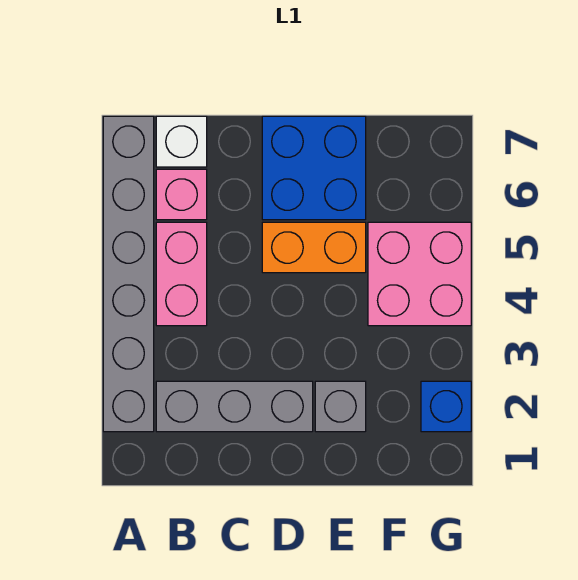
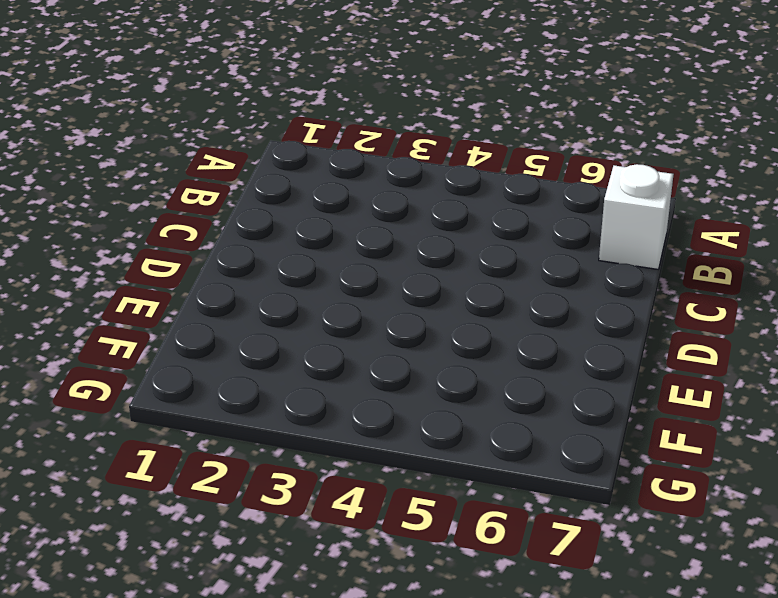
none -> grey 1x6 brick [103,116,154,432]
none -> grey 1x3 brick [156,381,313,432]

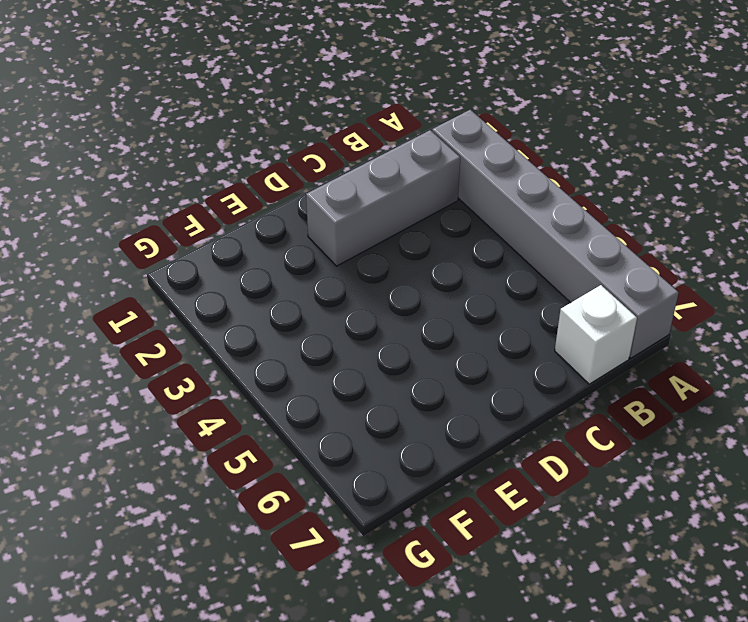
none -> pink 1x2 brick [156,222,207,326]
none -> pink 1x1 brick [156,169,207,220]

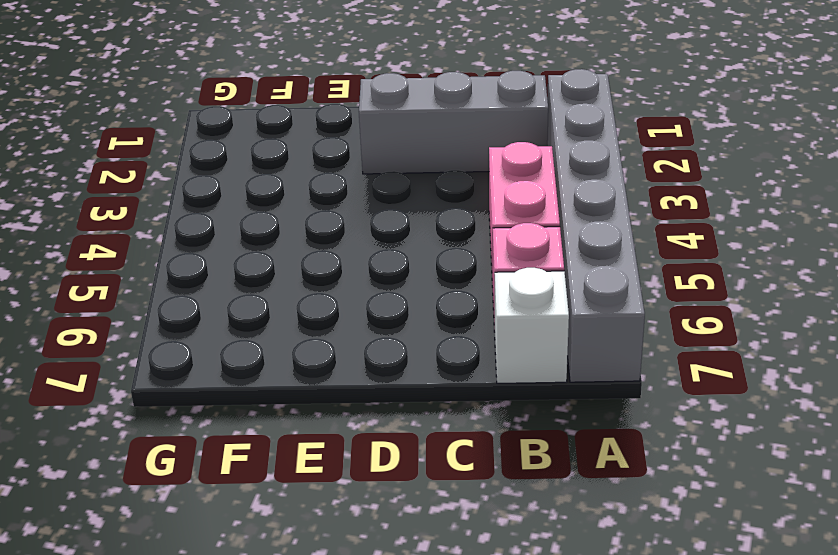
none -> orange 1x2 brick [262,222,366,273]
none -> blue 2x2 brick [262,116,366,220]

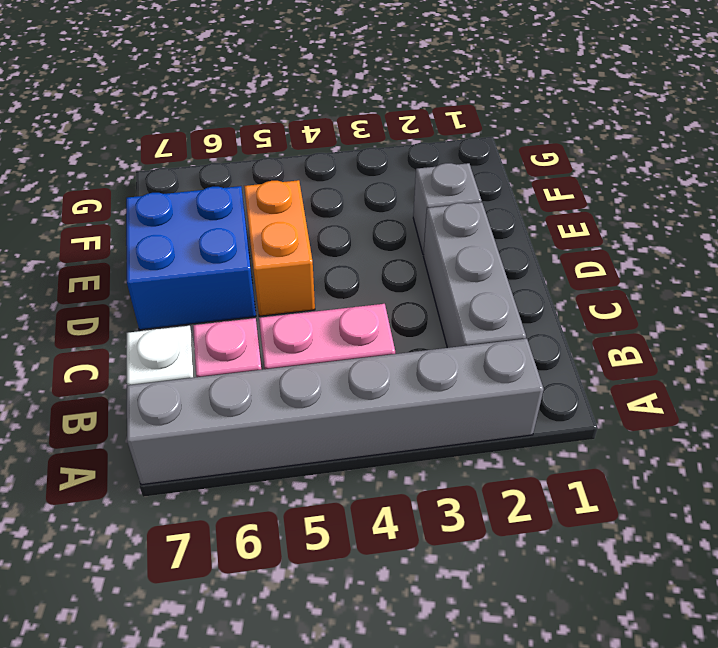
none -> pink 2x2 brick [368,222,471,326]
none -> blue 1x1 brick [421,381,471,432]

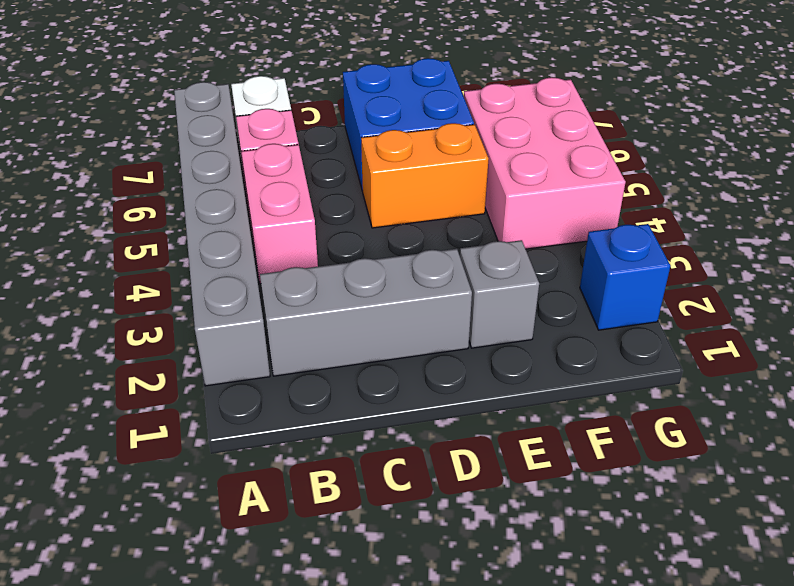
pink 2x3 brick [464,77,626,249] -> pink 2x2 brick [368,222,471,326]

